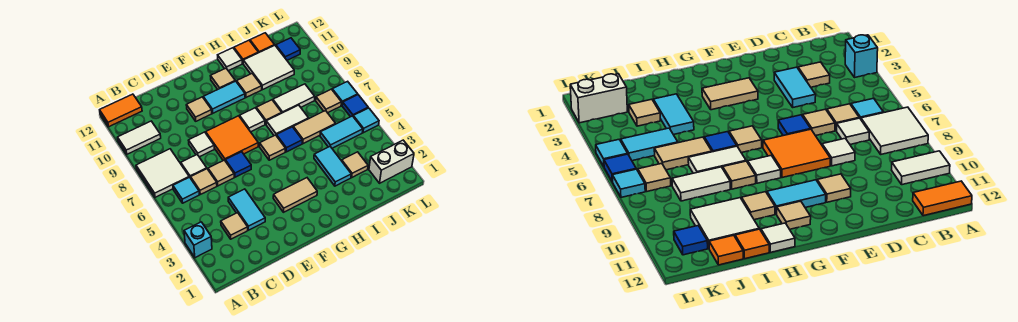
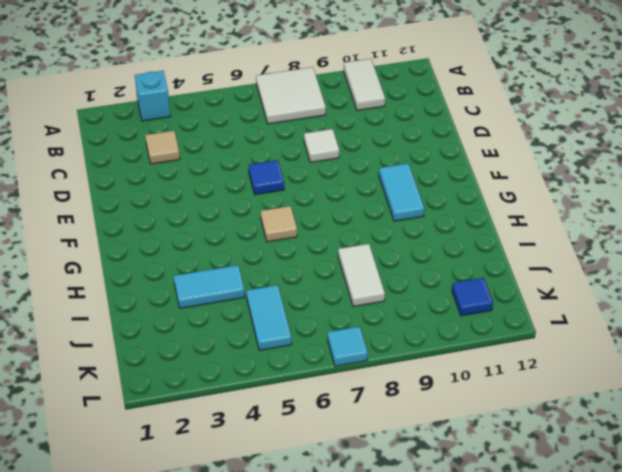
none -> orange 1x2 tile [100,94,142,127]
none -> cyan 1x1 tile [173,177,199,203]
none -> tan 1x1 tile [191,169,217,194]
none -> white 1x1 tile [181,155,207,178]

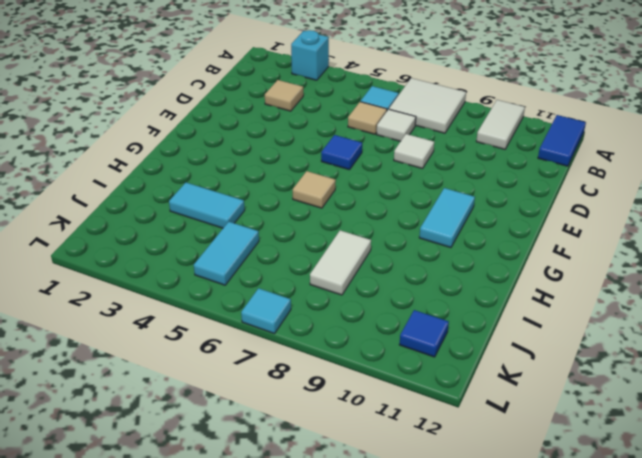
blue 1x2 tile [538,115,586,166] -> orange 1x2 tile [100,94,142,127]
none -> cyan 1x2 tile [228,189,265,230]
none -> tan 1x1 tile [208,160,234,186]
none -> orange 2x2 tile [206,116,258,161]
none -> tan 1x1 tile [186,97,212,121]

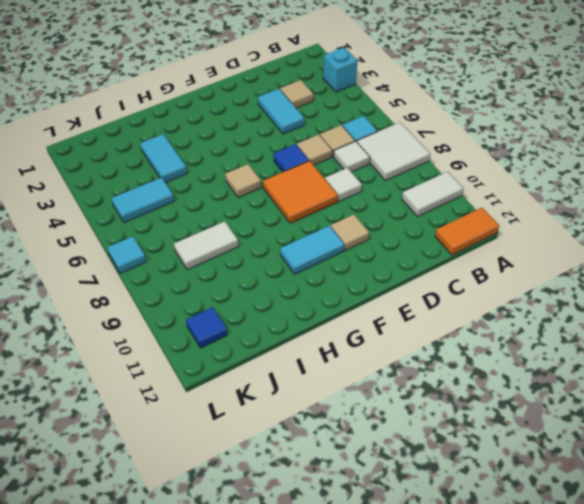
none -> tan 1x2 tile [273,178,317,212]
none -> white 1x1 tile [240,108,265,132]
none -> tan 1x1 tile [211,68,235,89]
none -> blue 1x1 tile [277,127,302,152]

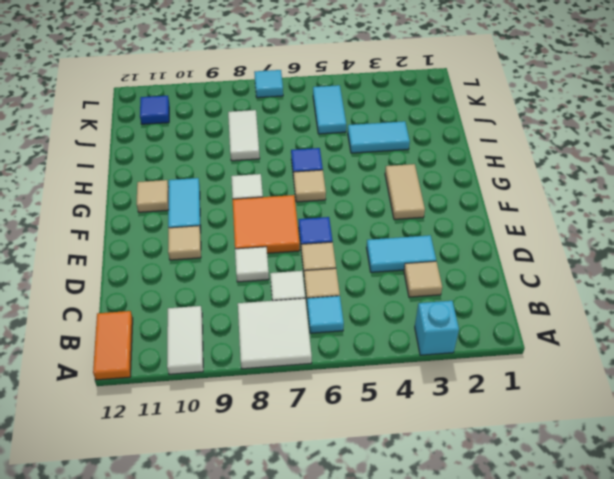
none -> white 1x2 tile [266,105,309,136]
none -> tan 1x1 tile [256,100,282,124]
none -> tan 1x1 tile [237,74,262,97]
none -> white 1x1 tile [218,48,242,71]

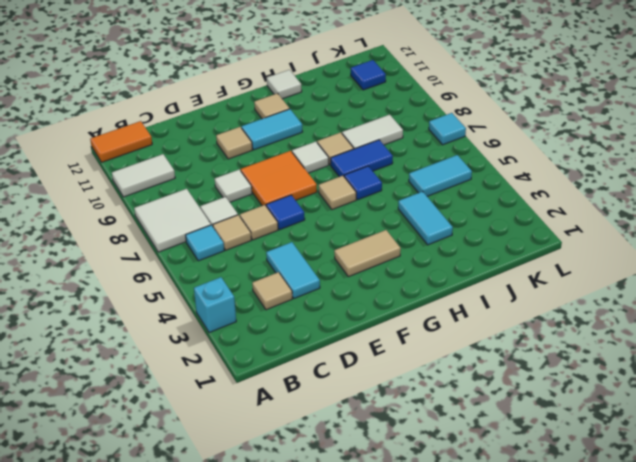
blue 1x2 tile [331,140,393,177] -> white 1x2 tile [266,105,309,136]
none -> tan 1x1 tile [237,74,262,97]
none -> tan 1x2 tile [293,111,335,144]
none -> white 2x2 tile [243,45,294,90]
none -> orange 1x1 tile [234,40,258,63]

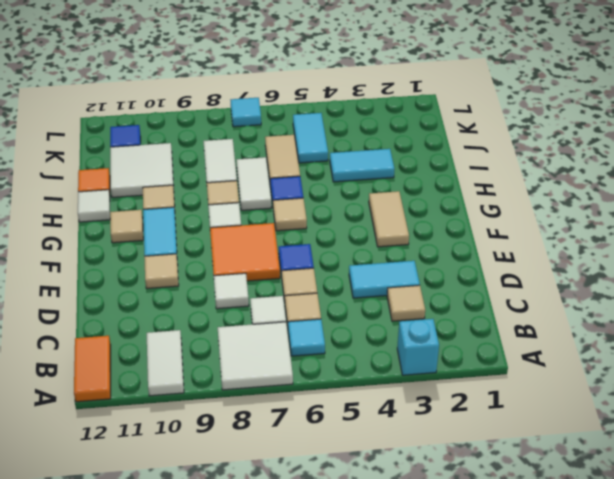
none -> tan 1x1 tile [342,152,368,177]
none -> orange 1x1 tile [250,33,274,53]
none -> white 1x2 brick [369,140,414,183]
none -> tan 1x1 tile [316,89,341,113]

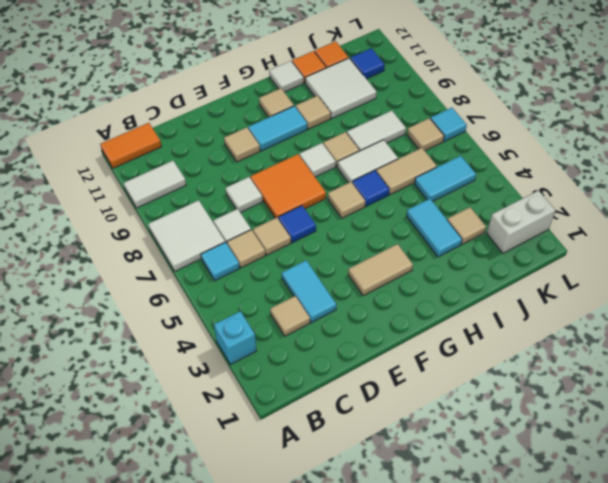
none -> cyan 1x1 tile [353,108,379,133]
none -> blue 1x1 tile [342,95,368,117]

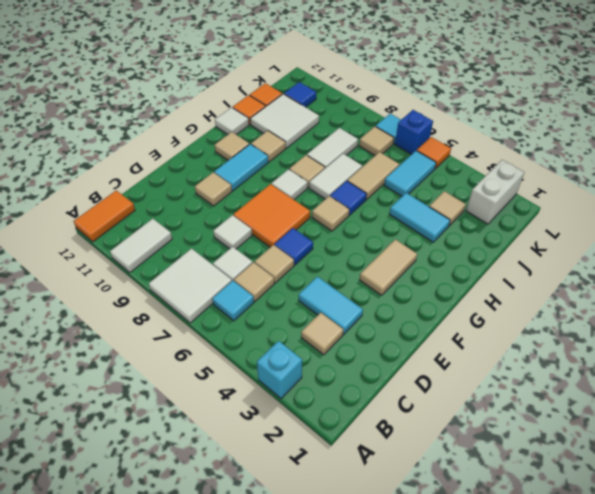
orange 1x1 tile [417,137,451,169] -> cyan 1x1 tile [353,108,379,133]
blue 1x1 brick [395,110,433,155] -> blue 1x1 tile [342,95,368,117]

